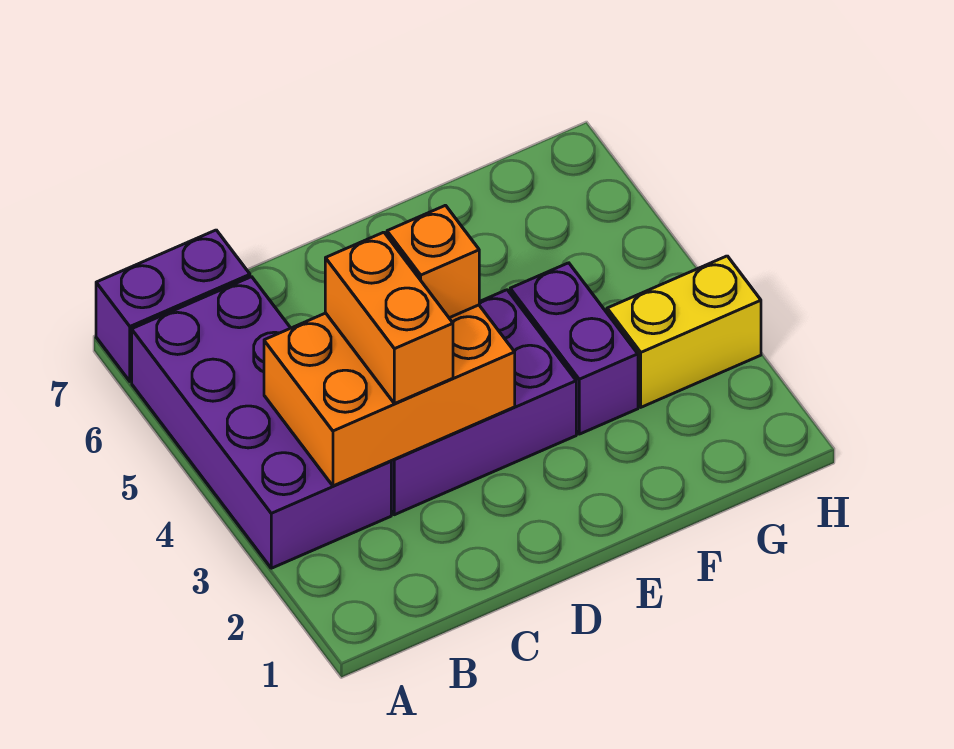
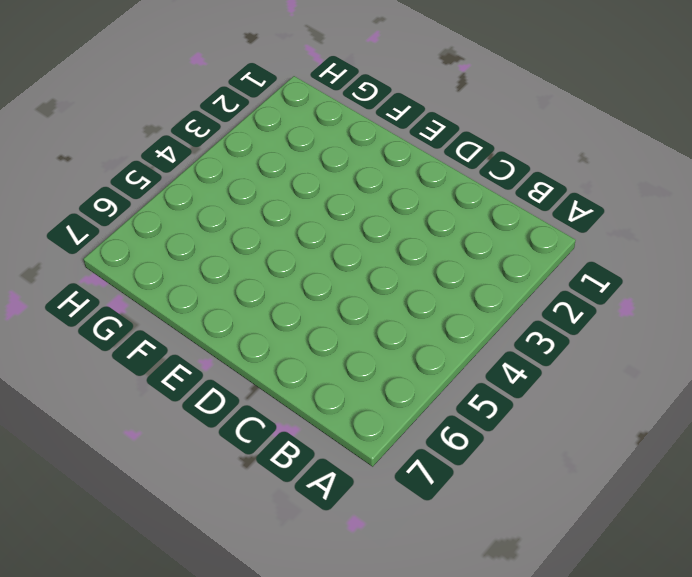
none -> purple 2x4 brick [132,277,391,568]
none -> purple 1x2 brick [96,230,250,381]

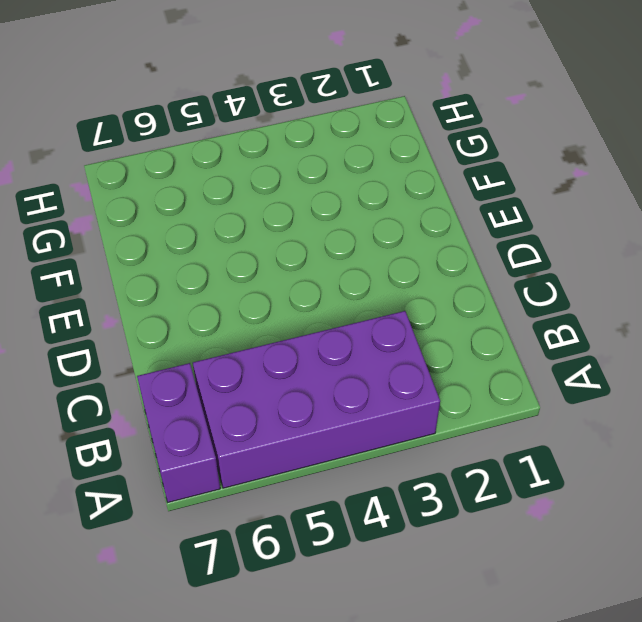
none -> purple 2x3 brick [391,290,576,515]
none -> purple 1x2 brick [510,263,638,434]

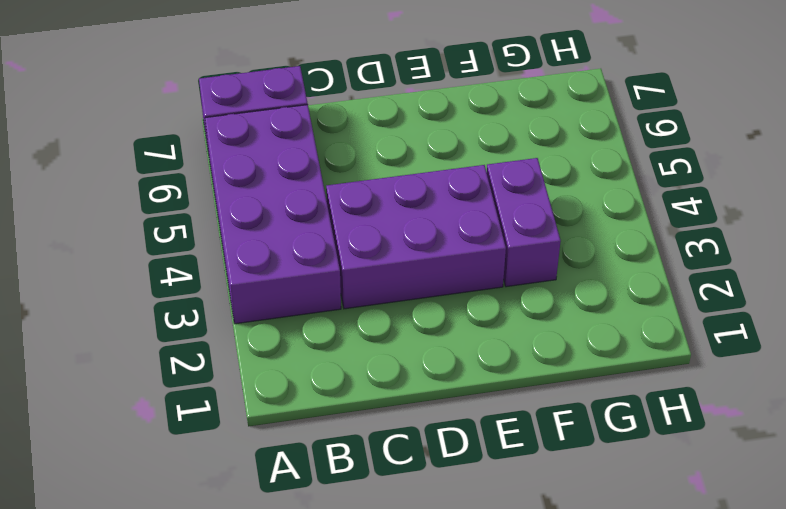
none -> yellow 1x2 brick [607,256,761,407]
none -> orange 2x3 brick [264,305,515,486]

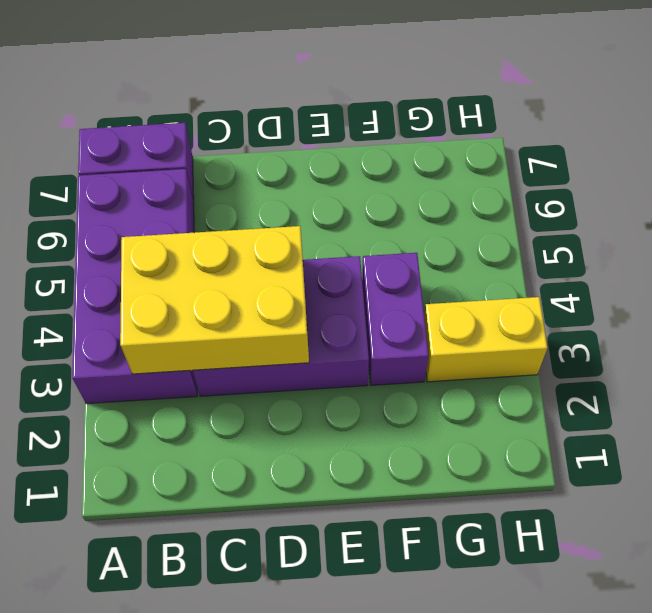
yellow 2x3 brick [120,226,309,374] -> orange 2x3 brick [264,305,515,486]
none -> orange 1x2 brick [325,232,453,404]
none -> orange 1x1 brick [387,205,479,318]

